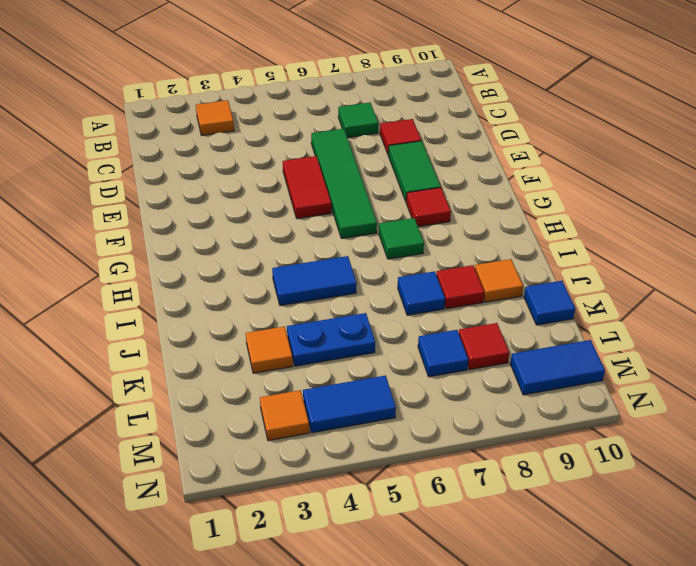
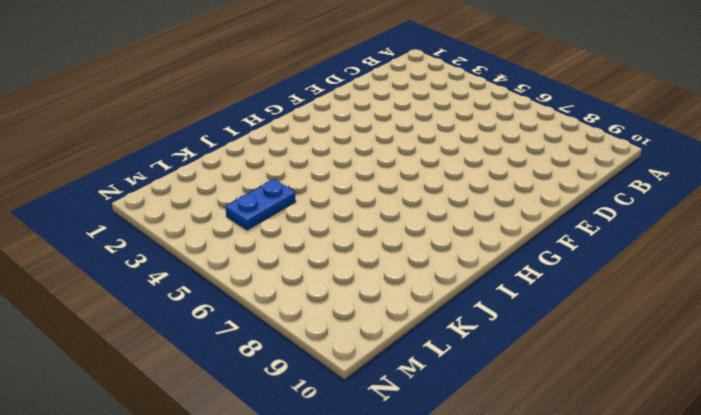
blue 1x2 plate [225,179,296,230] -> blue 1x2 plate turned to [287,313,375,366]
none -> orange 1x1 tile [196,100,234,136]
none -> green 1x1 tile [338,103,378,138]
none -> green 1x4 tile [311,129,377,239]

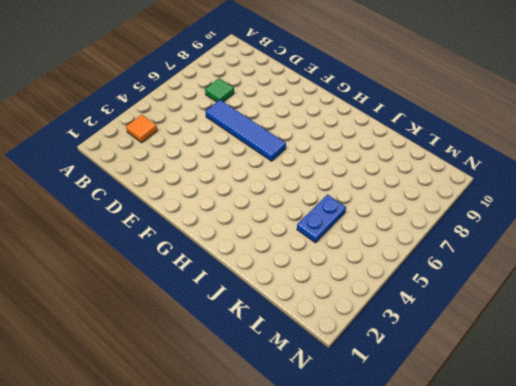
blue 1x4 tile [205,100,286,161] -> green 1x4 tile [311,129,377,239]
none -> red 1x1 tile [380,119,421,154]
none -> red 1x2 tile [283,156,331,219]
none -> green 1x2 tile [388,141,441,201]

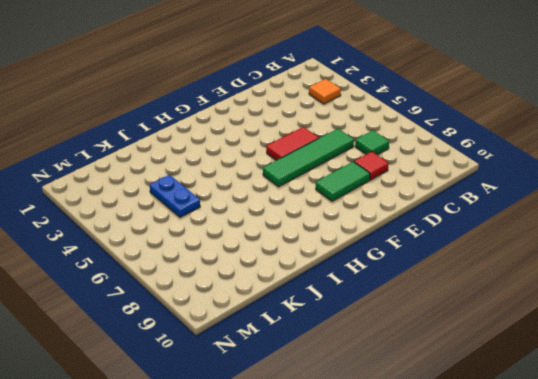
none -> red 1x1 tile [406,188,451,227]
none -> green 1x1 tile [379,218,424,259]
none -> blue 1x2 tile [272,256,357,306]

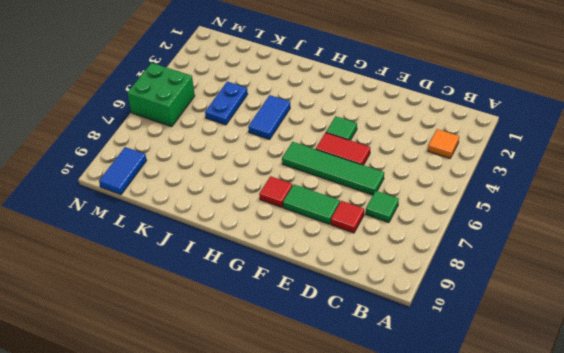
green 1x1 tile [326,116,357,140] -> green 1x1 tile moved to [379,218,424,259]
green 2x2 brick [127,63,195,127] -> blue 1x2 tile [303,375,396,433]
none -> blue 1x1 tile [398,271,445,315]
none -> red 1x1 tile [436,265,484,309]
none -> orange 1x1 tile [475,259,523,302]

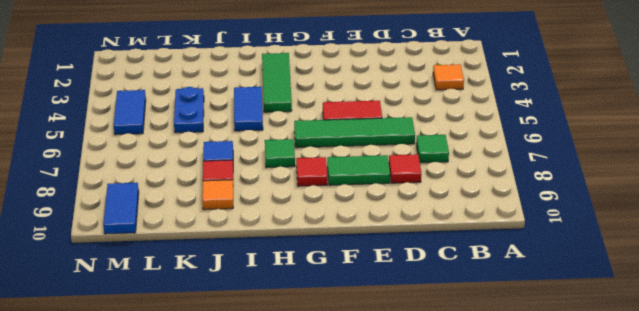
green 1x3 tile [262,53,292,112] -> none
none -> orange 1x1 tile [246,326,293,373]
none -> blue 1x1 tile [524,281,575,325]
none -> blue 1x1 tile [418,330,468,377]

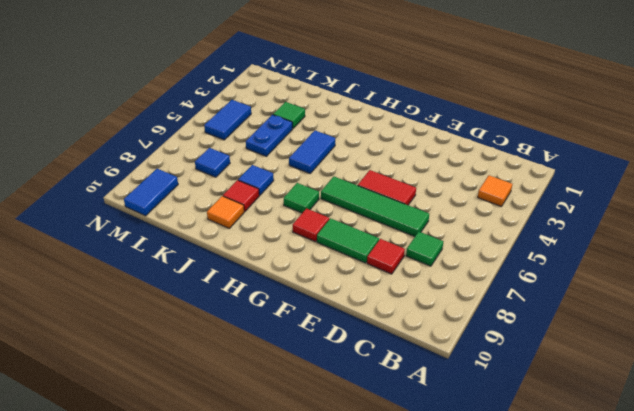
green 1x1 tile [273,102,305,129] -> orange 1x1 tile [246,326,293,373]
none -> blue 1x1 tile [524,281,575,325]
none -> red 1x1 tile [459,323,509,370]
none -> orange 1x1 tile [260,390,309,441]

